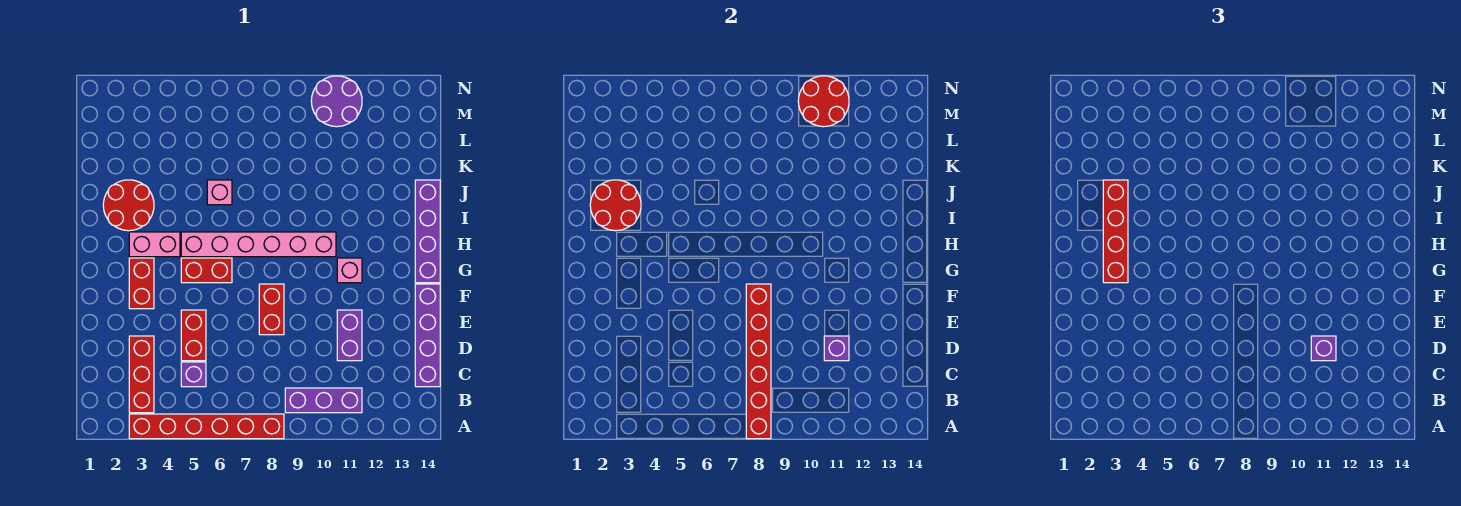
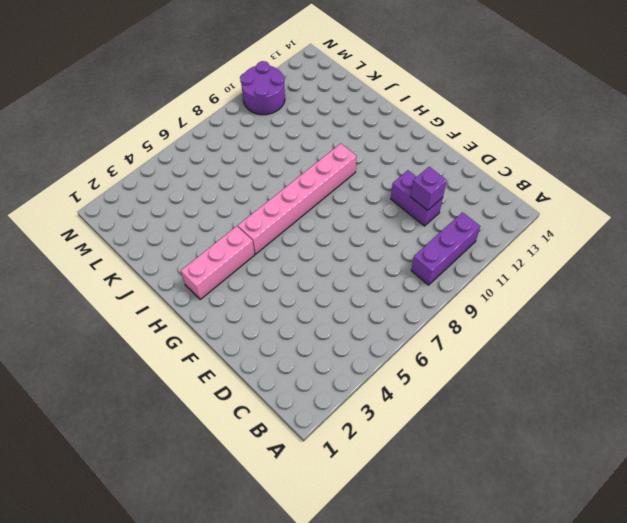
pink 1x3 brick [181,226,255,300] -> pink 1x2 brick [129,232,180,257]
none -> red 1x6 brick [129,414,284,439]
none -> red 1x3 brick [129,336,154,413]
none -> purple 1x1 brick [181,362,206,387]

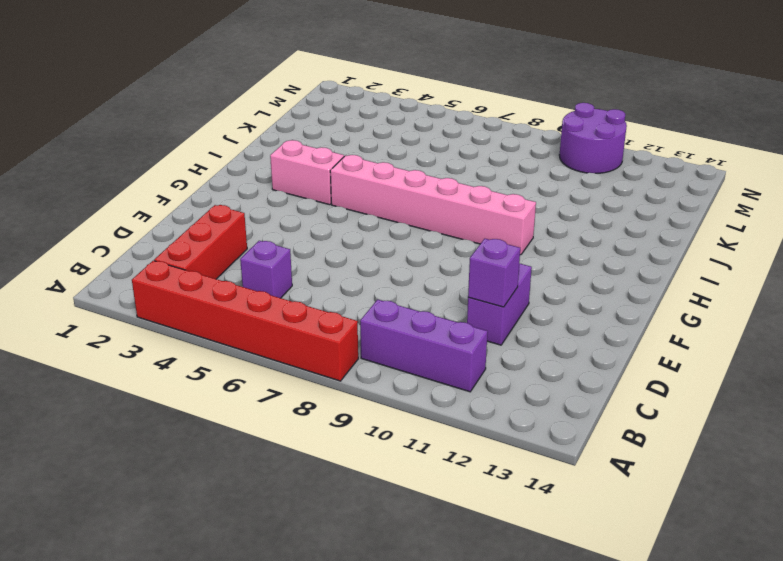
none -> purple 1x4 brick [415,284,440,387]
none -> red 1x2 brick [181,310,206,361]
none -> red 1x2 brick [259,284,284,335]

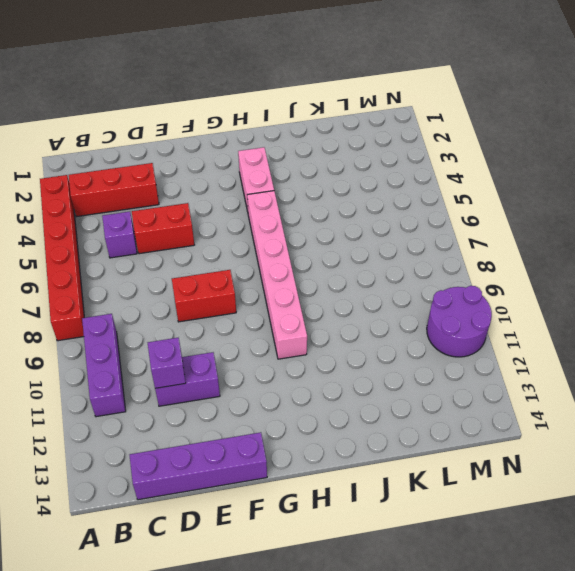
none -> red 1x2 brick [129,258,154,309]
none -> red 1x2 brick [181,258,232,283]
none -> pink 1x1 brick [337,258,362,283]

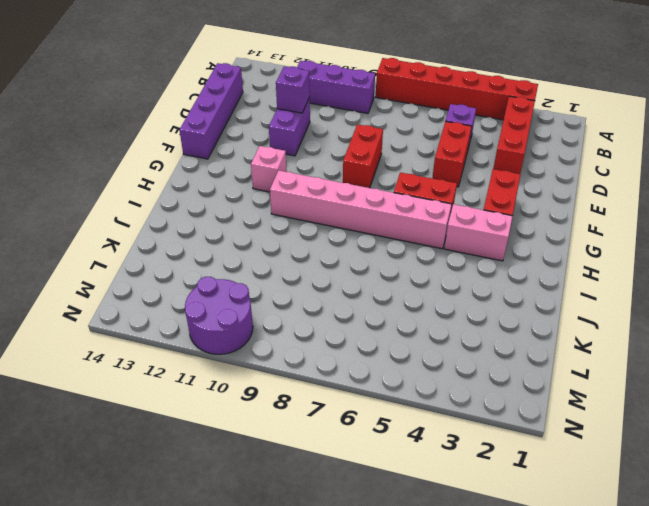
none -> purple 1x4 brick [415,180,440,283]
none -> red 2x2 round brick [103,180,154,231]
none -> pink 1x1 brick [207,180,232,205]

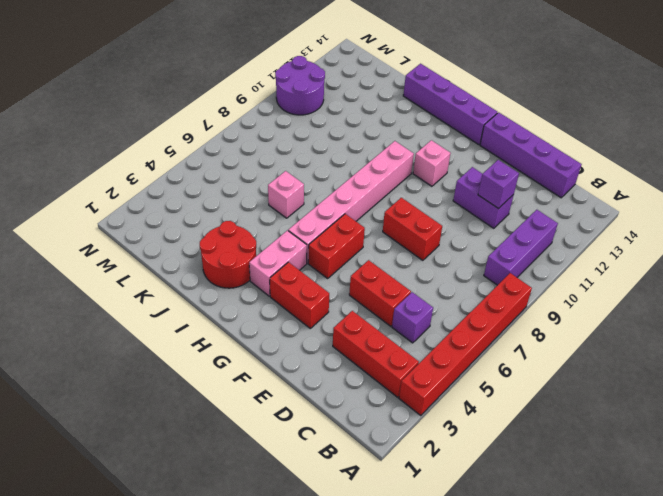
none -> red 1x6 brick [746,284,771,439]
none -> red 2x2 round brick [590,180,641,231]
none -> red 2x2 round brick [798,76,849,127]

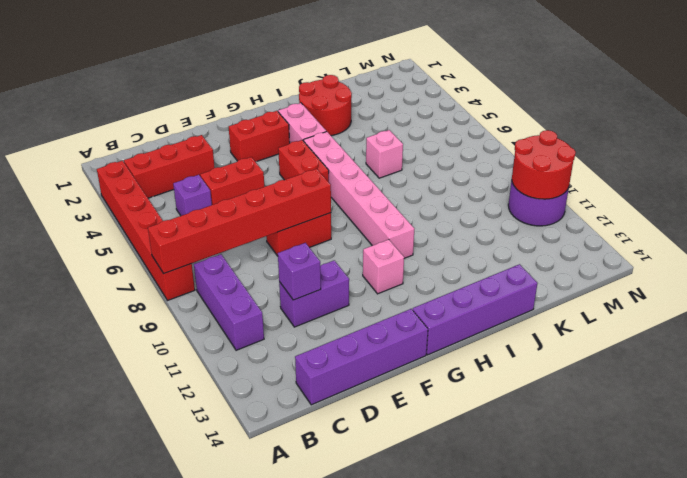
none -> red 2x2 round brick [590,180,641,231]
none -> purple 1x1 brick [1311,336,1336,361]
none -> red 1x4 brick [1103,180,1128,283]

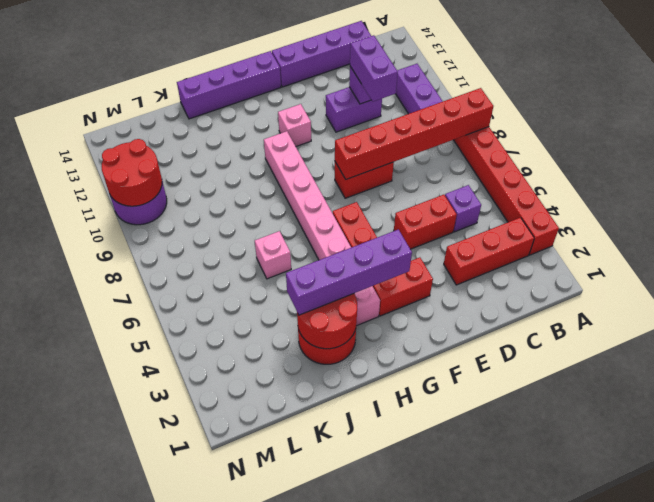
purple 1x2 brick [350,35,398,101] -> purple 1x1 brick [1311,336,1336,361]
purple 1x4 brick [286,229,412,315] -> red 1x4 brick [1103,180,1128,283]

